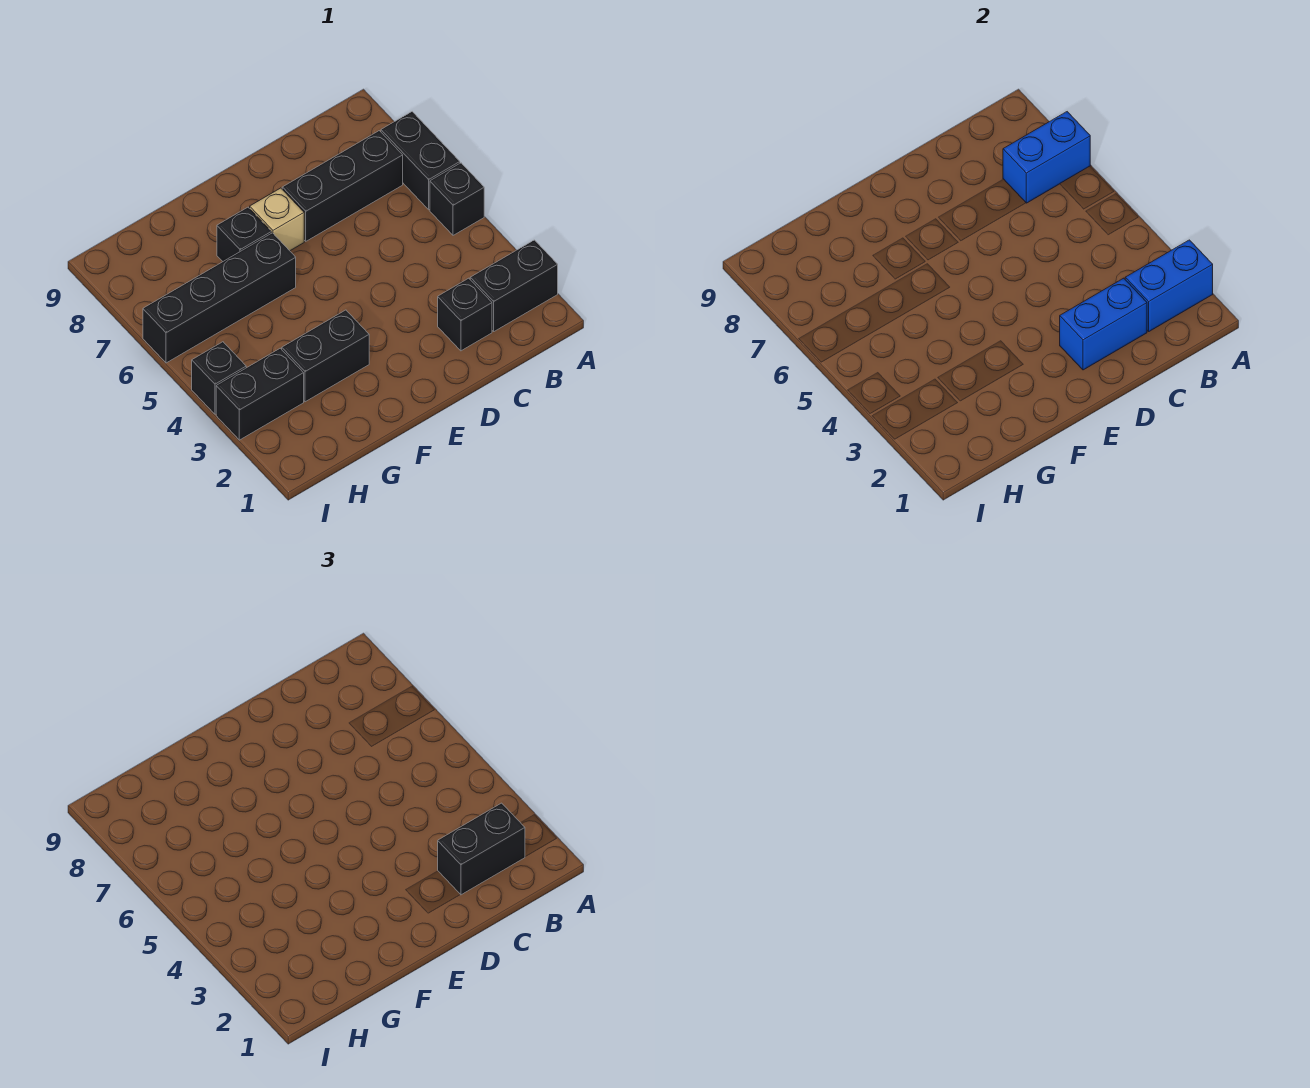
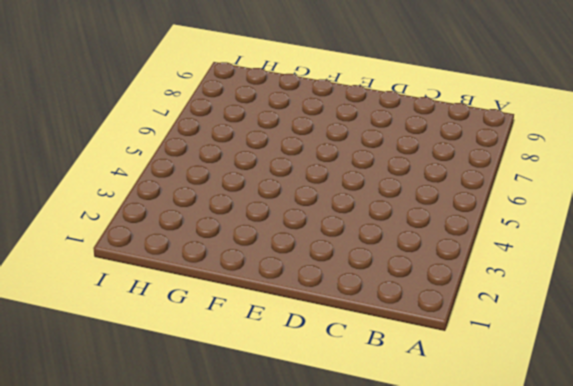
none -> black 1x2 brick [470,240,558,331]
none -> black 1x1 brick [430,163,484,235]
none -> black 1x2 brick [381,112,460,210]

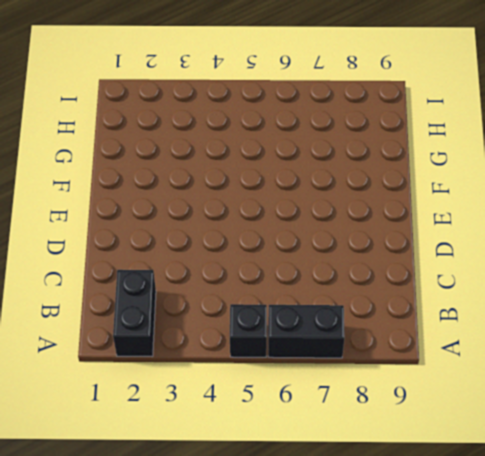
none -> black 1x3 brick [282,131,403,241]
none -> black 1x1 brick [438,278,492,351]
none -> tan 1x1 brick [250,188,304,251]

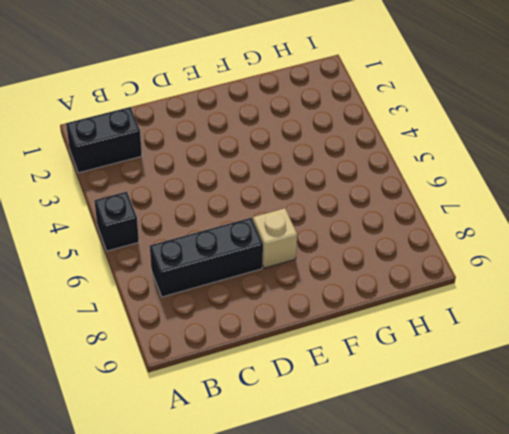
none -> black 1x2 brick [381,112,460,210]
none -> black 1x1 brick [438,278,492,351]
none -> black 1x2 brick [282,310,369,402]

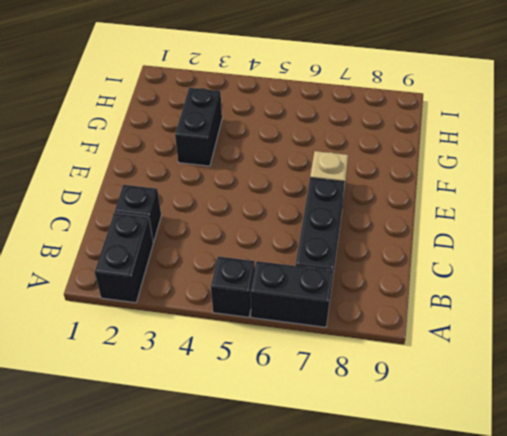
none -> black 1x4 brick [143,233,296,363]
none -> black 1x1 brick [217,207,271,261]
none -> black 1x2 brick [216,348,304,440]

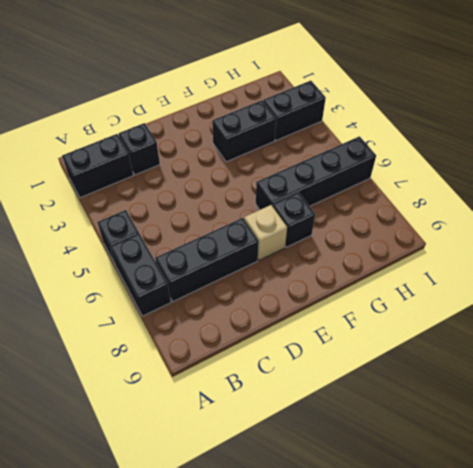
none -> black 1x1 brick [192,342,246,414]
none -> blue 1x2 brick [1125,240,1213,331]
none -> blue 1x2 brick [1003,112,1090,203]

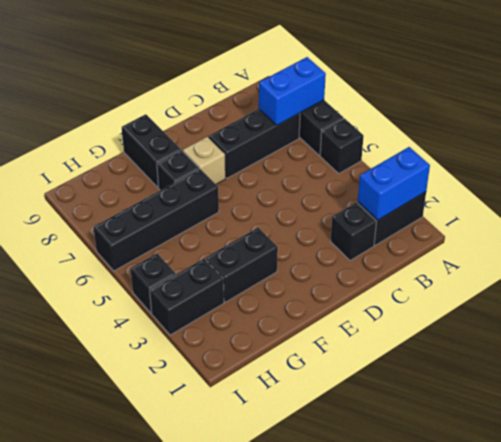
black 1x2 brick [122,114,181,188] -> black 1x2 brick turned to [438,803,525,895]
none -> blue 1x2 brick [1060,278,1147,370]

